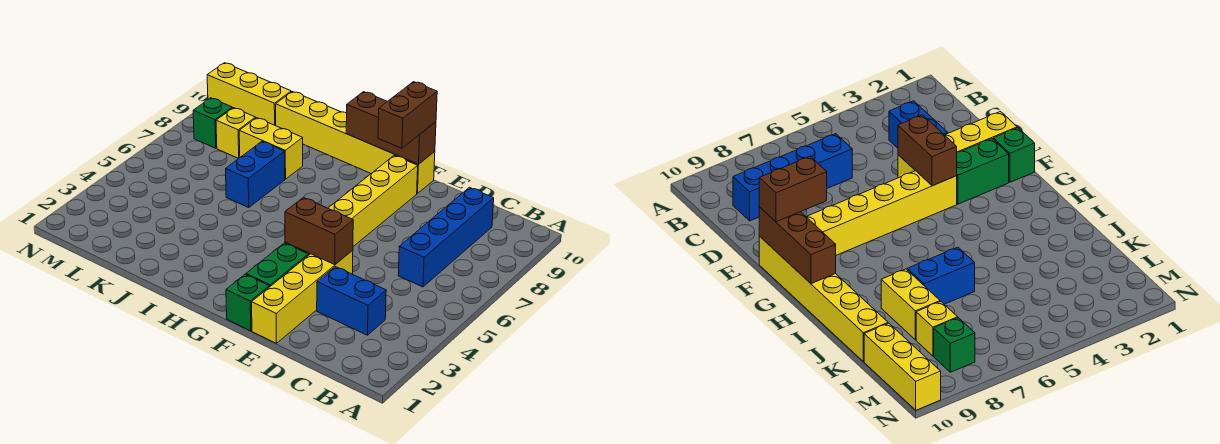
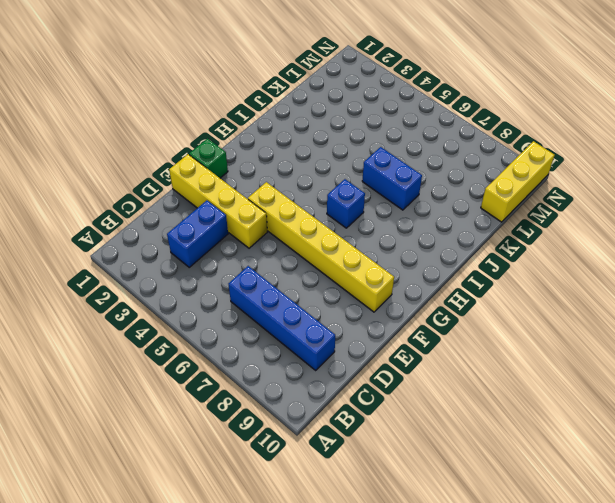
blue 1x1 brick [327,179,365,228] -> none
none -> green 1x2 brick [246,243,308,287]
none -> yellow 1x6 brick [276,92,435,194]
none -> yellow 1x2 brick [239,118,303,179]

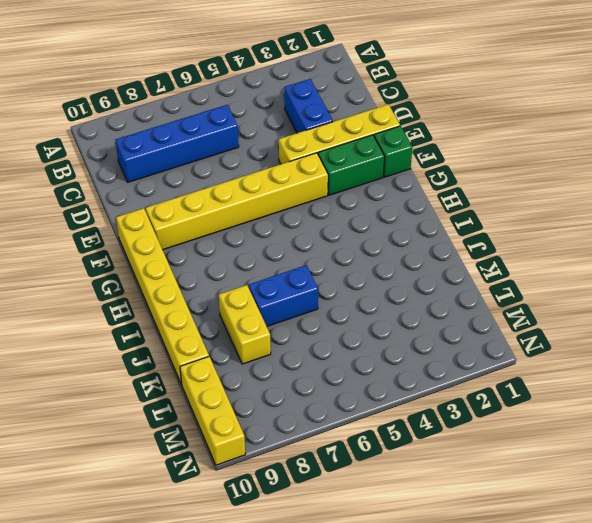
none -> yellow 1x1 brick [216,108,256,158]
none -> green 1x1 brick [193,98,232,148]
none -> brown 1x2 brick [285,197,353,265]

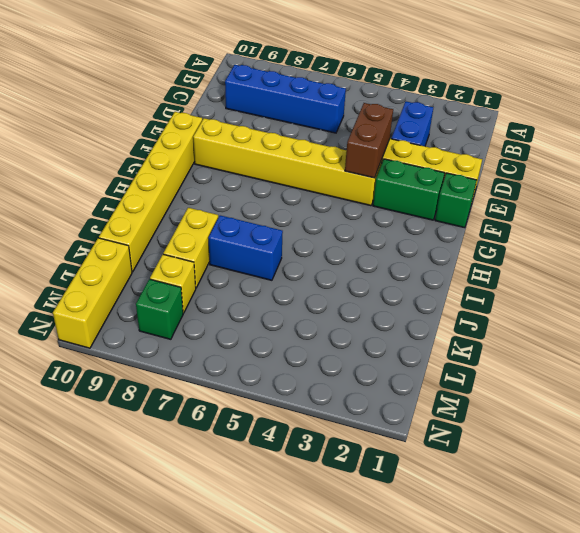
none -> brown 1x3 brick [346,92,436,164]
none -> brown 1x2 brick [378,82,437,148]

